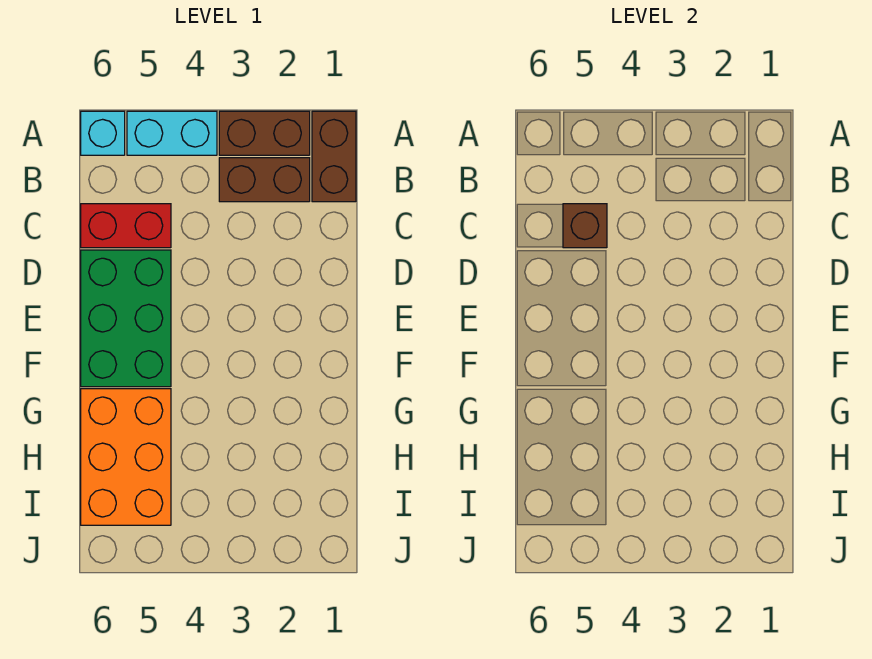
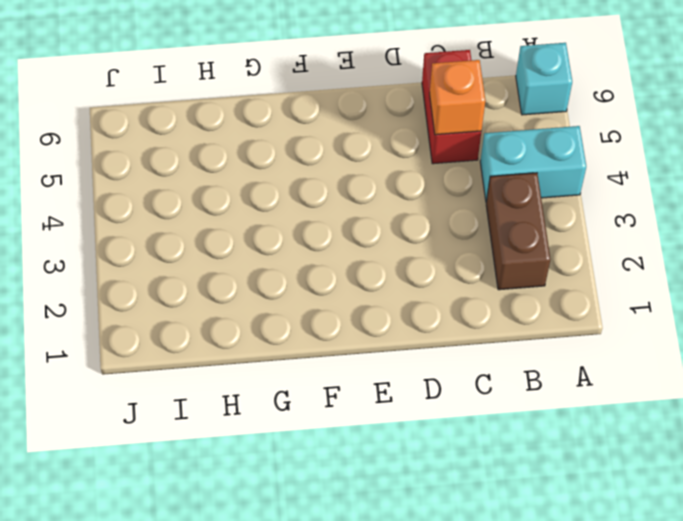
cyan 1x2 brick [480,126,586,202] -> cyan 1x2 brick turned to [127,111,217,155]
orange 1x1 brick [430,60,485,135] -> brown 1x1 brick [563,204,607,248]
none -> brown 1x2 brick [312,111,356,202]
none -> brown 1x2 brick [219,111,310,155]

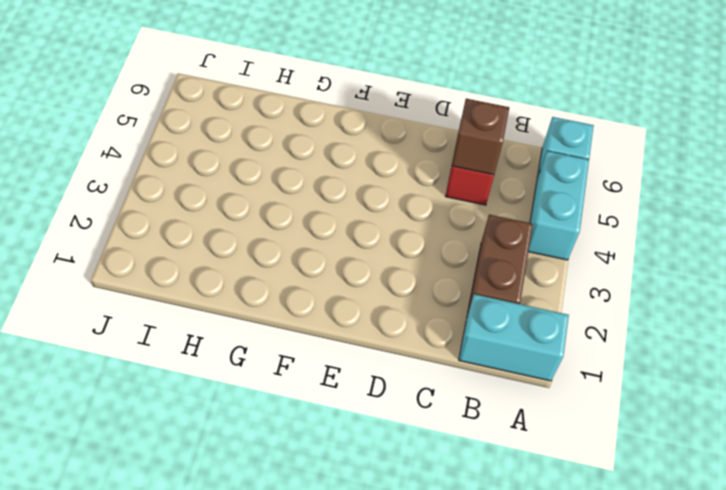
cyan 1x2 brick [459,294,569,381] -> brown 1x2 brick [312,111,356,202]
none -> brown 1x2 brick [219,111,310,155]
none -> green 2x3 brick [81,250,171,387]

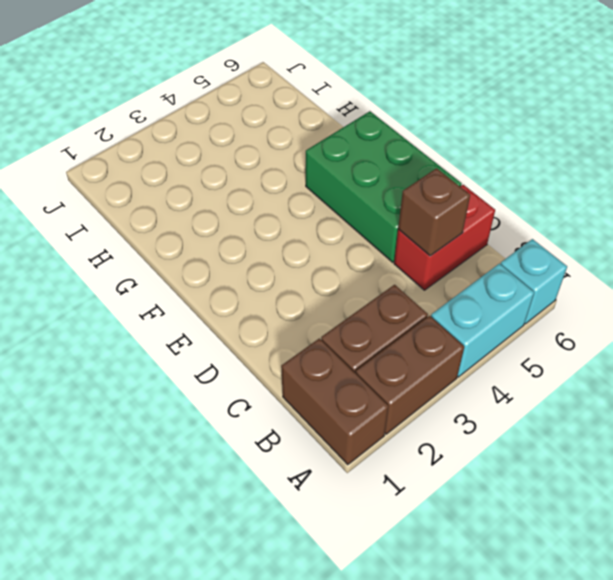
none -> orange 2x3 brick [81,389,171,525]

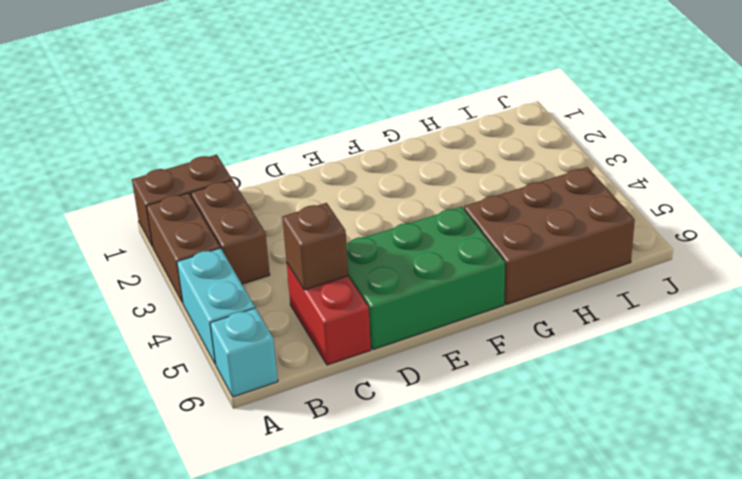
brown 2x3 brick [464,167,635,304] -> orange 2x3 brick [81,389,171,525]

